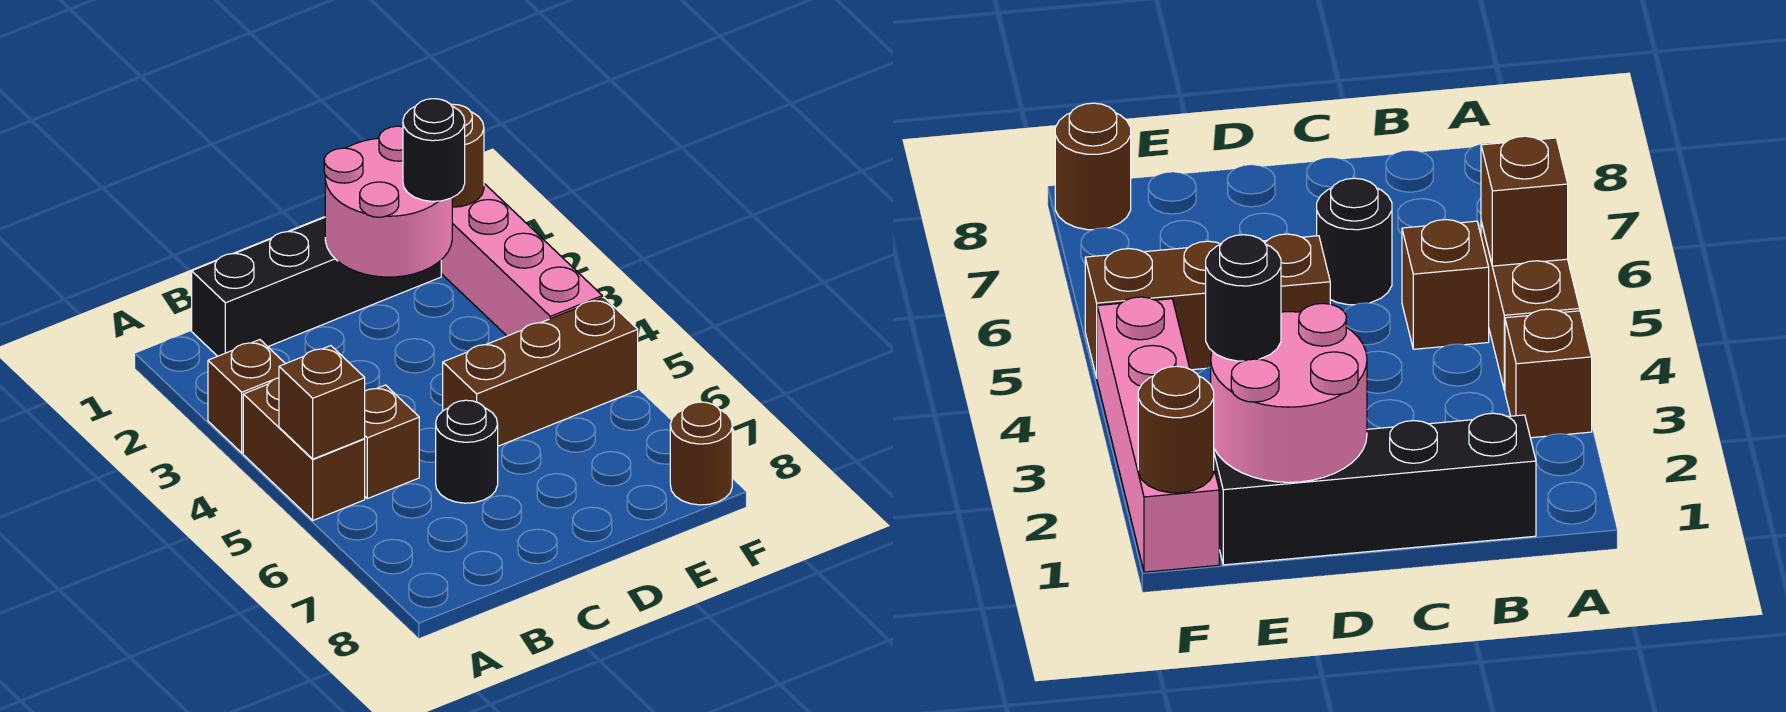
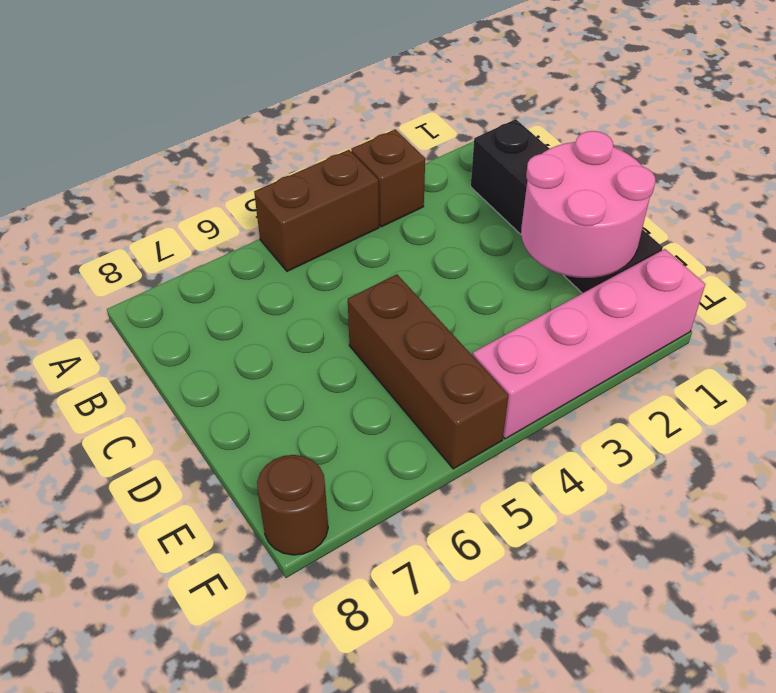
none -> brown 1x1 brick [365,385,419,499]
none -> black 1x1 round brick [436,400,498,503]
none -> brown 1x1 brick [279,346,365,459]

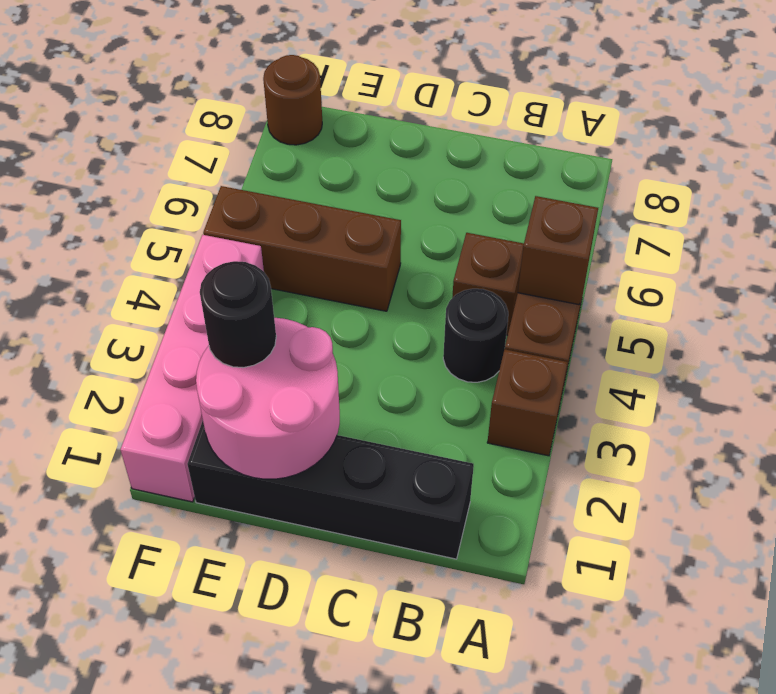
black 1x1 round brick [443,289,508,382] -> black 1x1 round brick moved to [436,400,498,503]
none -> brown 1x1 round brick [451,104,484,207]

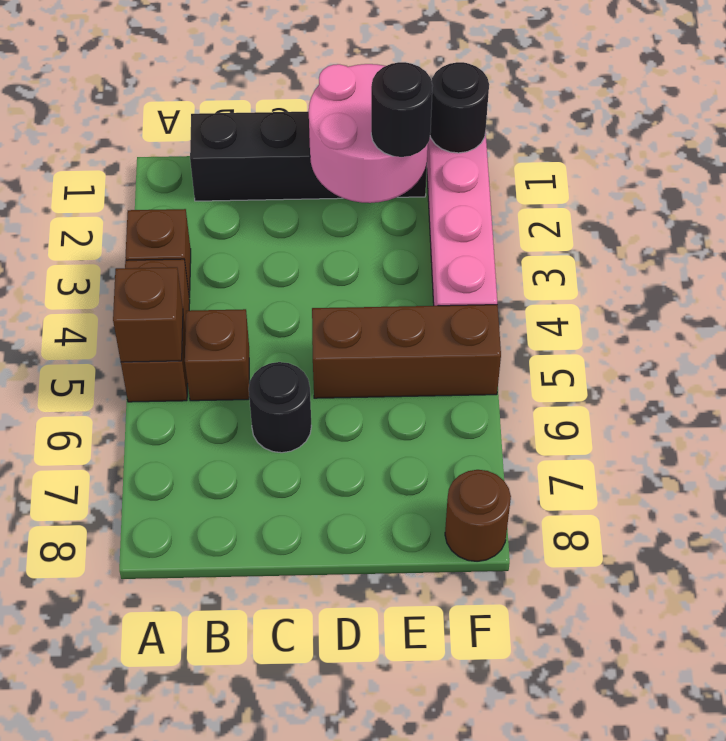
black 1x1 round brick [430,62,489,153] -> brown 1x1 round brick [451,104,484,207]

